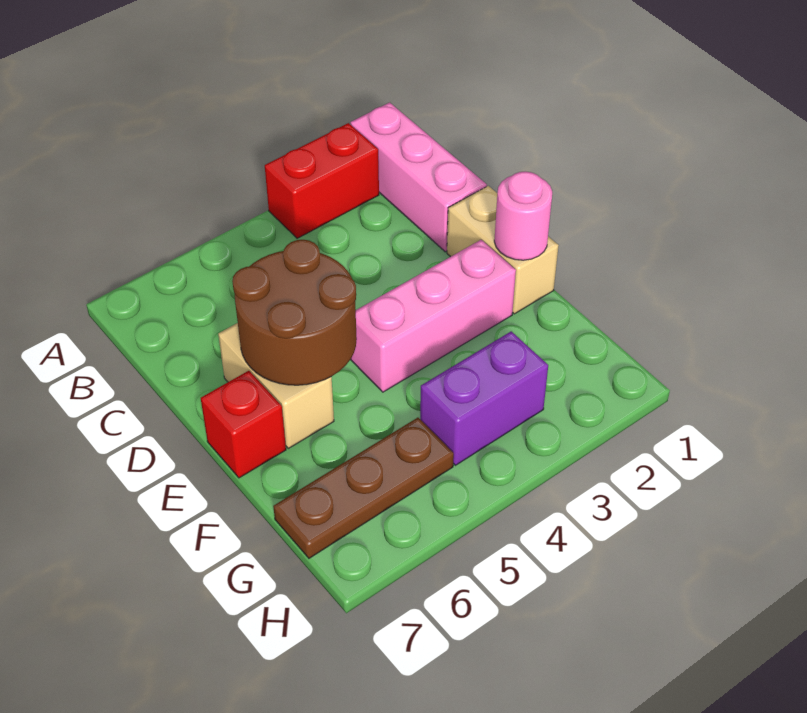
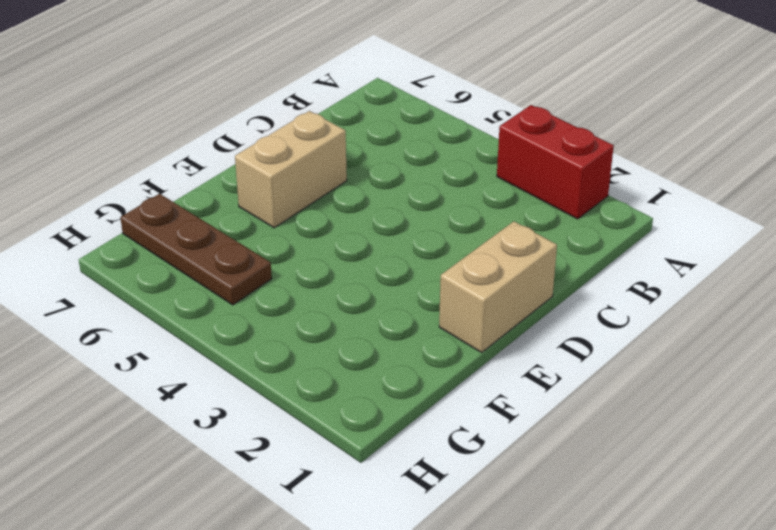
none -> pink 1x3 brick [350,102,487,252]
none -> pink 1x3 brick [350,240,516,392]

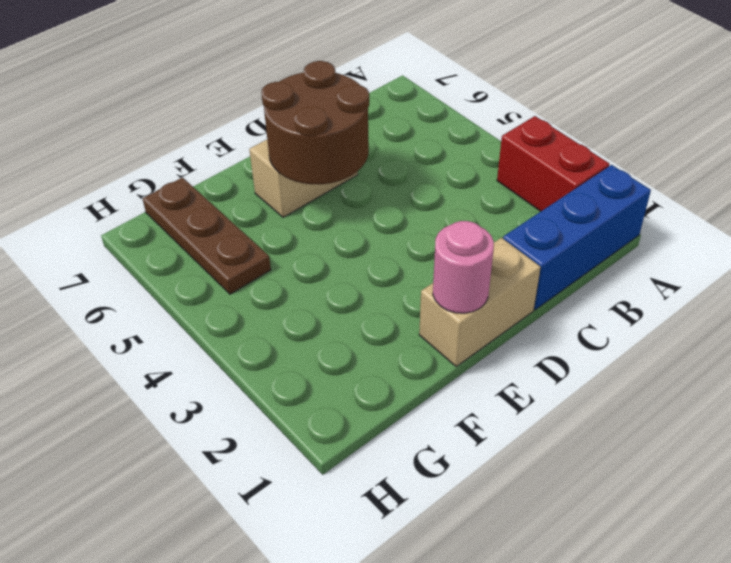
blue 1x3 brick [503,165,651,310] -> pink 1x3 brick [350,102,487,252]
none -> pink 1x3 brick [350,240,516,392]
none -> red 1x1 brick [201,371,286,478]

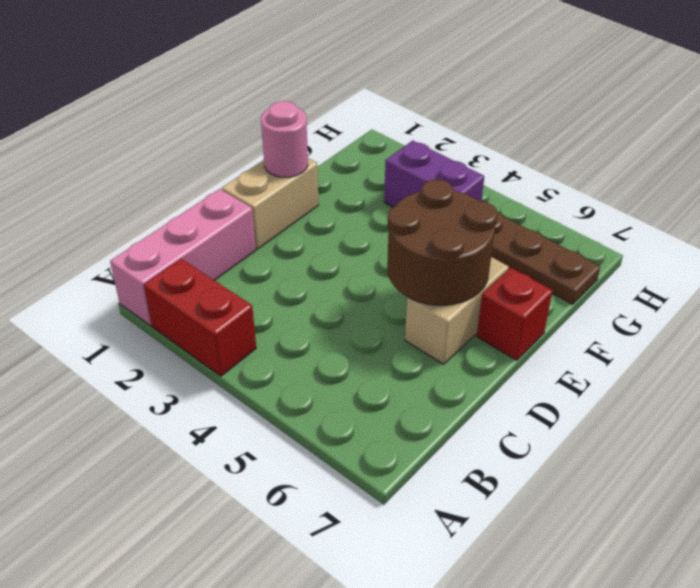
none -> pink 1x3 brick [350,240,516,392]

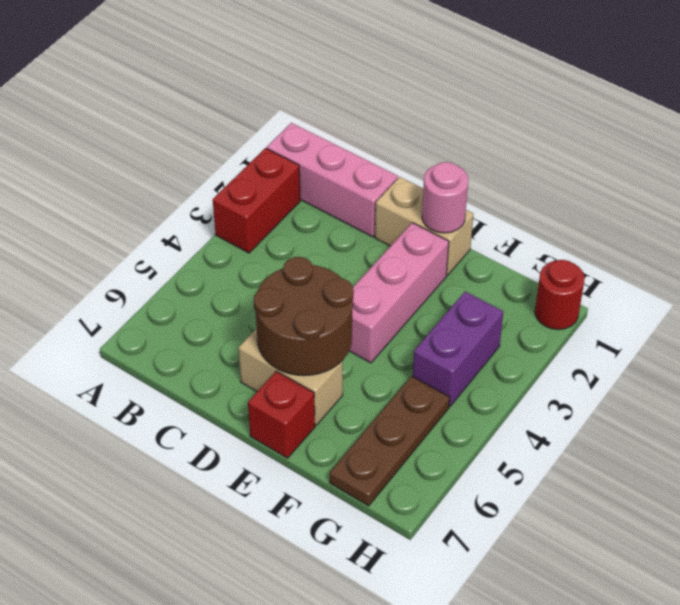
red 1x1 round brick [535,260,585,330] -> none

